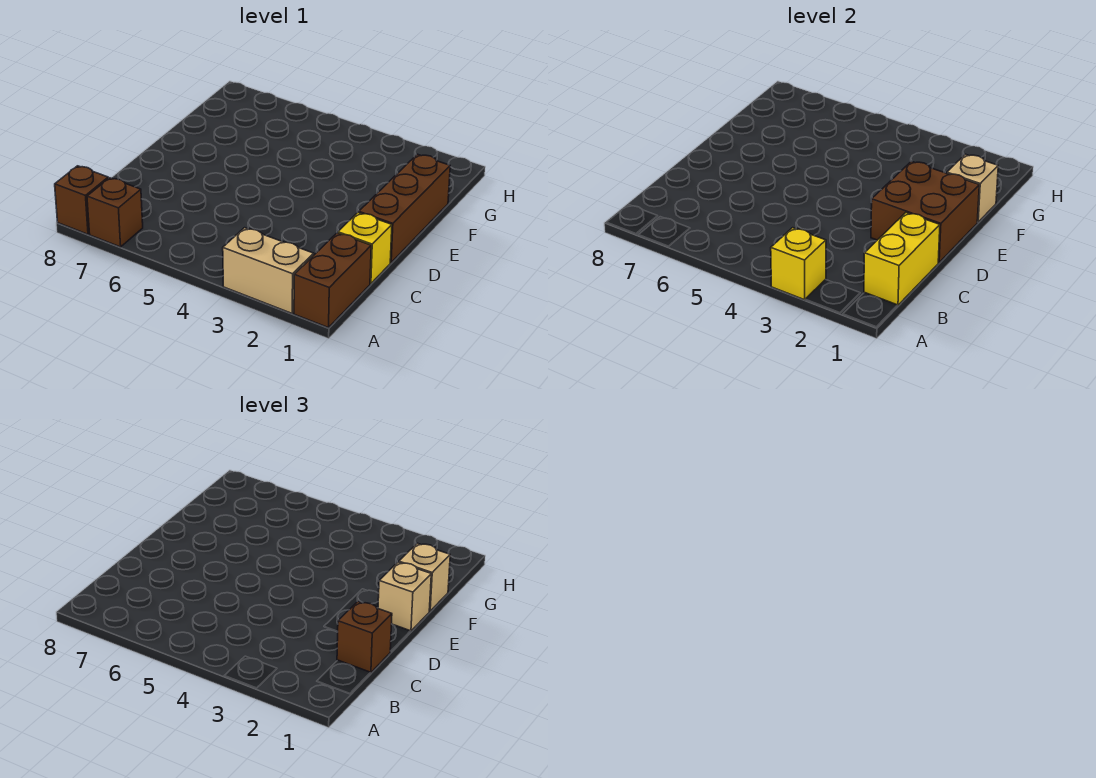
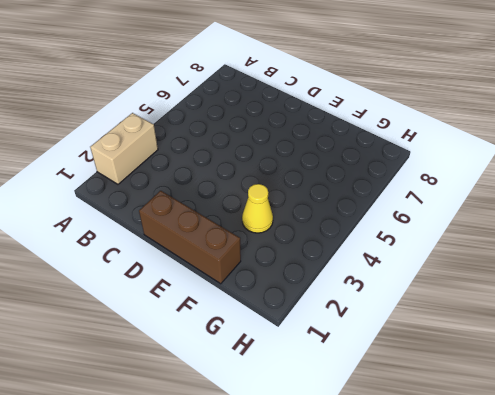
yellow 1x1 cone [242,184,273,233] -> none
none -> brown 1x2 brick [294,233,371,328]
none -> brown 1x1 brick [87,178,143,247]
none -> brown 1x1 brick [55,166,108,234]

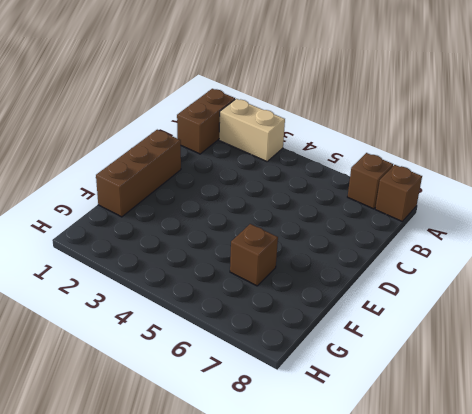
brown 1x1 brick [230,224,278,286] -> brown 1x1 brick moved to [337,602,392,673]
none -> yellow 1x1 brick [338,212,392,284]
none -> yellow 1x1 brick [771,228,826,300]
none -> yellow 1x2 brick [864,213,940,305]

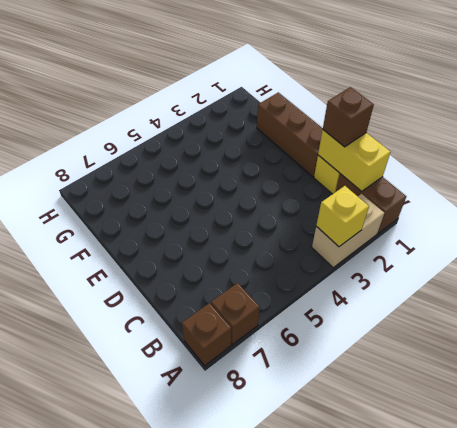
none -> brown 2x2 brick [871,161,979,263]
none -> tan 1x1 brick [947,154,998,222]
none -> tan 1x1 brick [378,562,431,631]

